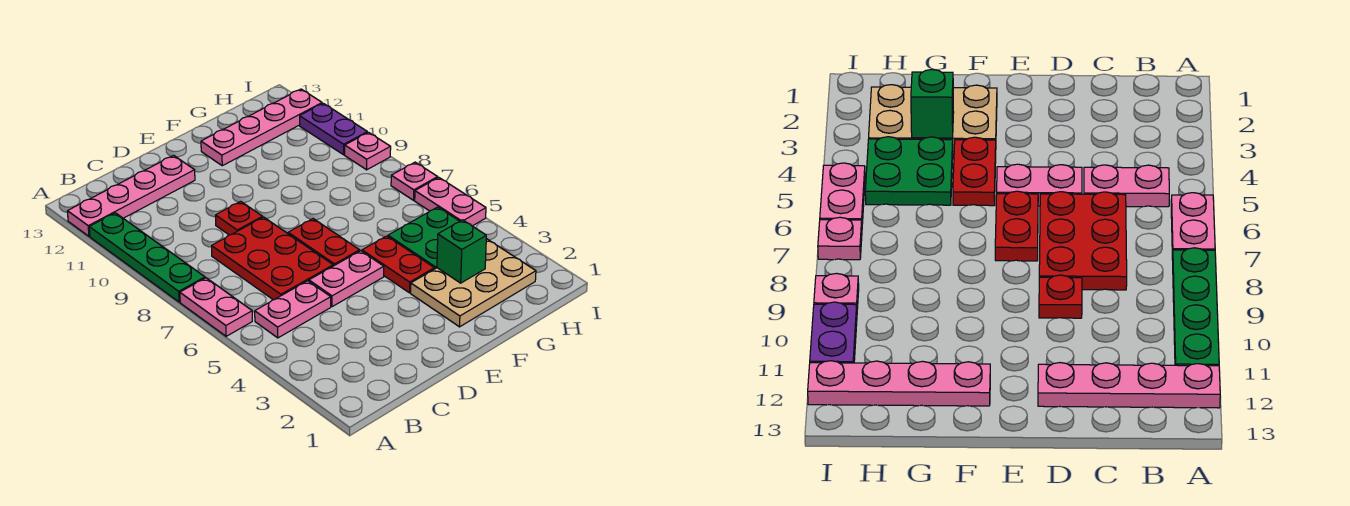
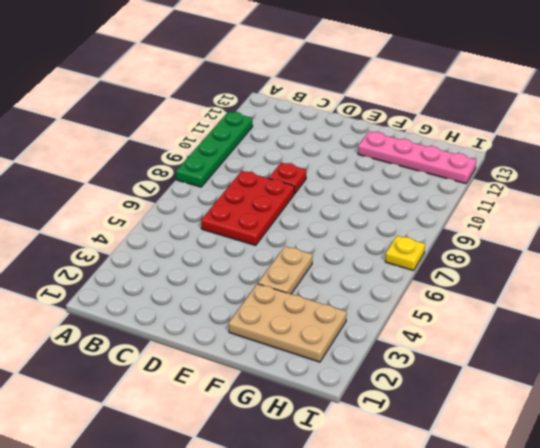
tan 1x2 plate [258,246,313,294] -> red 1x2 plate [362,236,434,293]
yellow 1x1 plate [385,236,425,271] -> pink 1x1 plate [391,162,438,200]
none -> pink 1x2 plate [180,278,252,336]
none -> pink 1x4 plate [67,155,195,236]
none -> pink 1x2 plate [255,281,331,338]

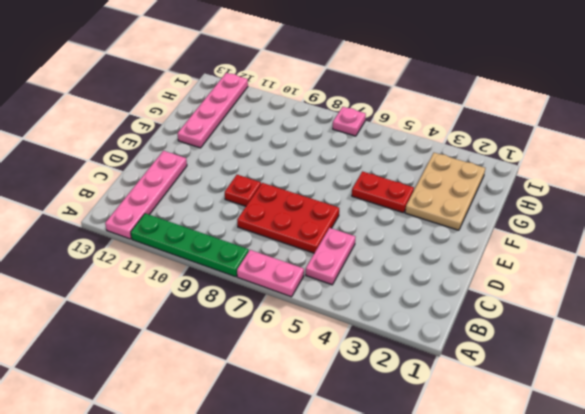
none -> pink 1x2 plate [309,251,384,307]
none -> red 1x2 plate [288,219,360,266]
none -> green 2x2 plate [388,207,459,269]

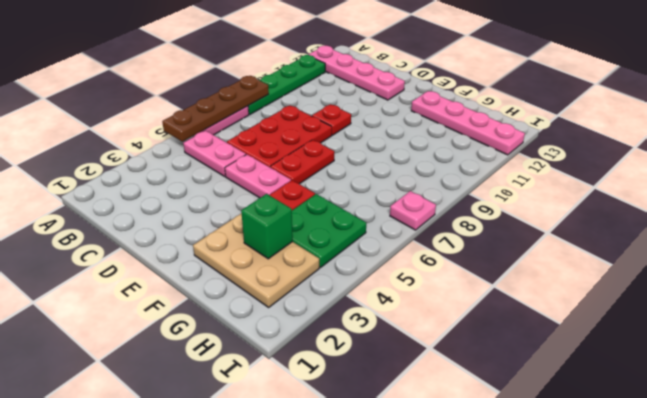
brown 1x4 plate [162,76,269,142] -> none
none -> pink 1x2 plate [415,177,486,226]
none -> pink 1x1 plate [345,132,391,170]
none -> purple 1x2 plate [300,103,367,155]

